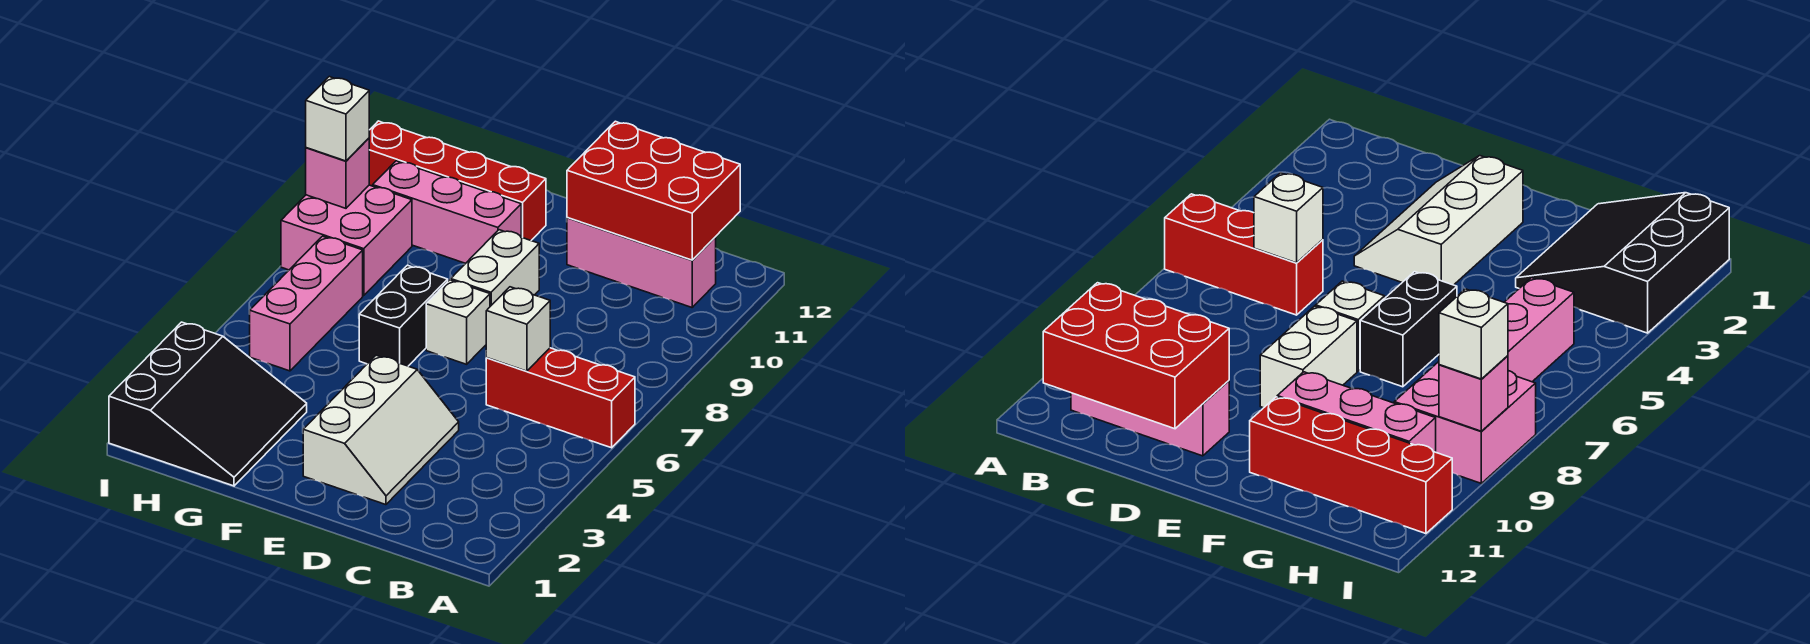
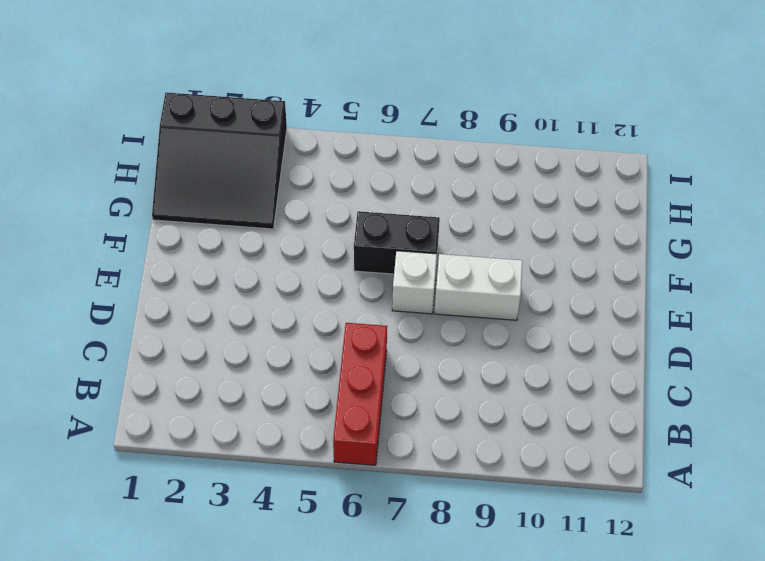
none -> pink 1x3 brick [567,217,716,307]
none -> white 2x3 slope [303,355,459,505]
none -> pink 1x3 brick [373,161,521,263]

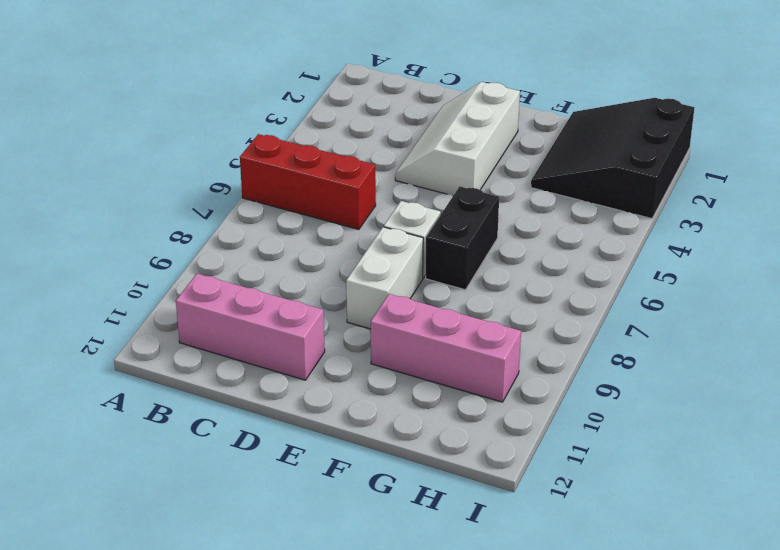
none -> red 1x4 brick [369,121,546,240]
none -> pink 1x3 brick [250,236,363,371]
none -> pink 2x2 brick [281,185,412,296]

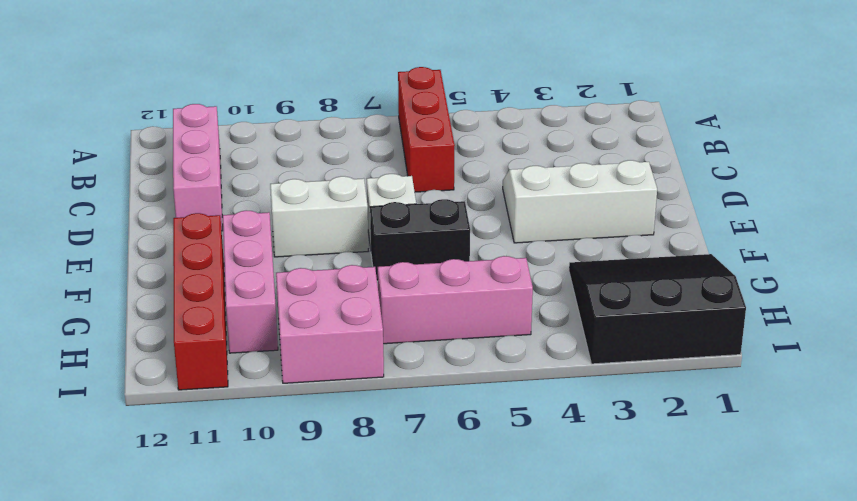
none -> red 2x3 brick [567,121,740,260]
none -> white 1x1 brick [486,287,550,371]
none -> pink 1x1 brick [306,138,369,208]

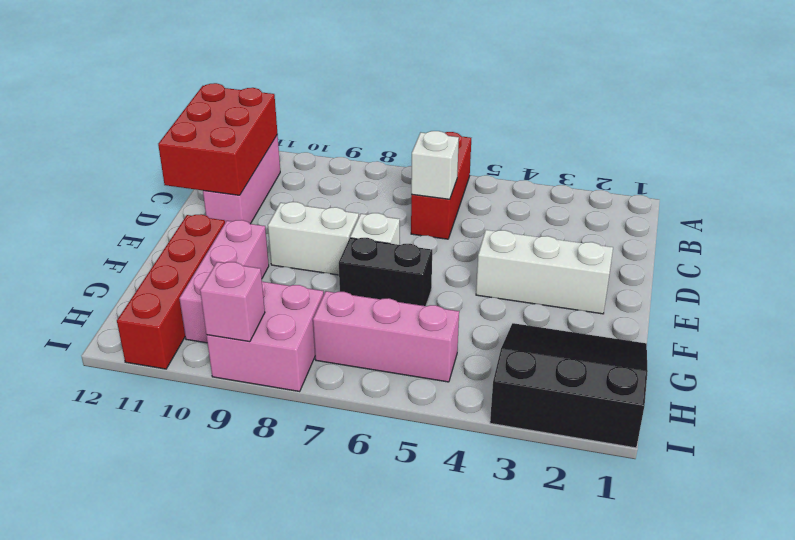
none -> white 1x1 brick [306,77,369,161]

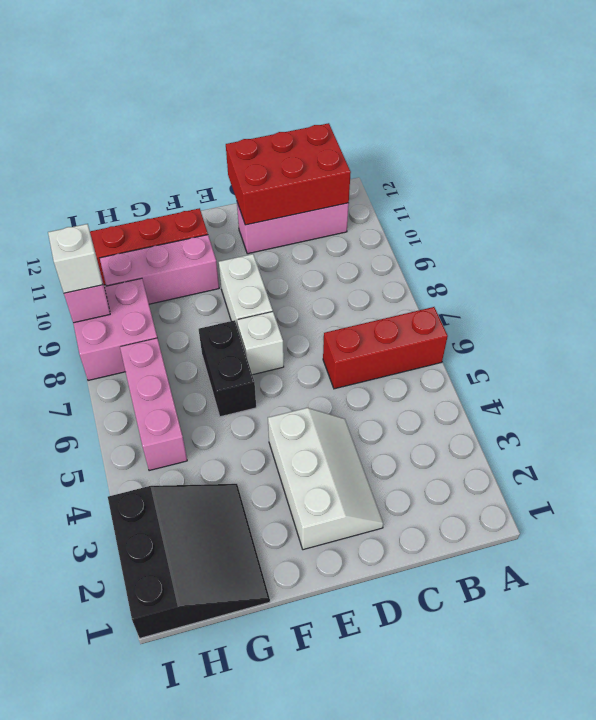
none -> white 1x1 brick [486,287,550,371]

